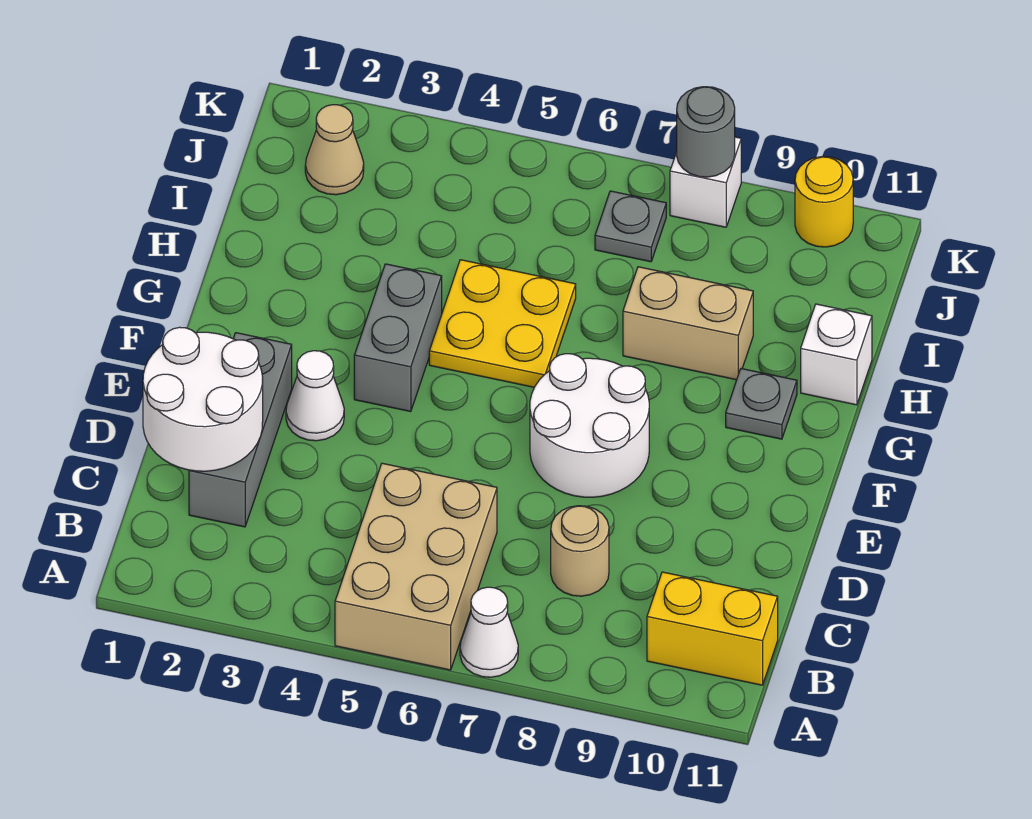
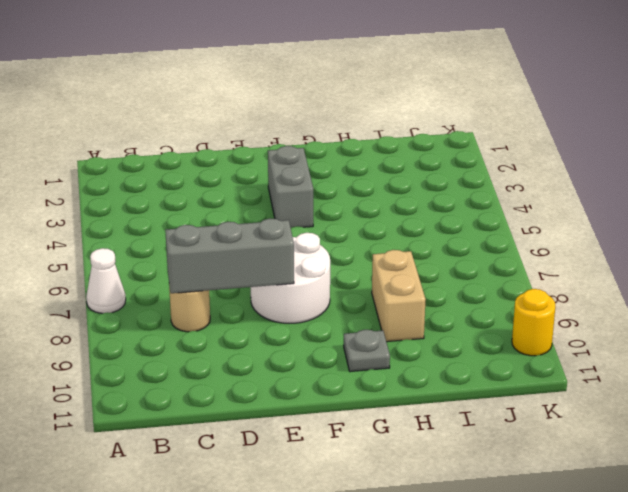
grey 1x3 brick [165,218,294,293] -> grey 1x3 brick moved to [189,333,292,527]
grey 1x2 brick [268,146,313,228] -> grey 1x2 brick turned to [354,264,442,412]
none -> tan 2x3 brick [335,463,497,670]
none -> yellow 1x2 brick [647,572,778,685]
none -> white 1x1 cone [286,351,344,441]

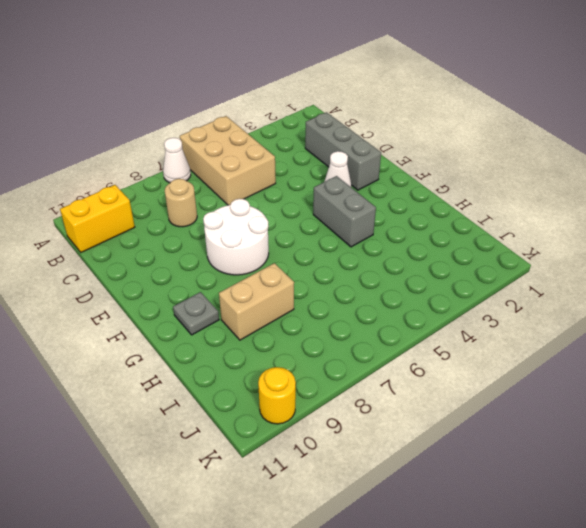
none -> yellow 2x2 plate [429,260,576,387]
none -> white 1x1 brick [801,304,872,405]
none -> tan 1x1 cone [305,105,364,195]

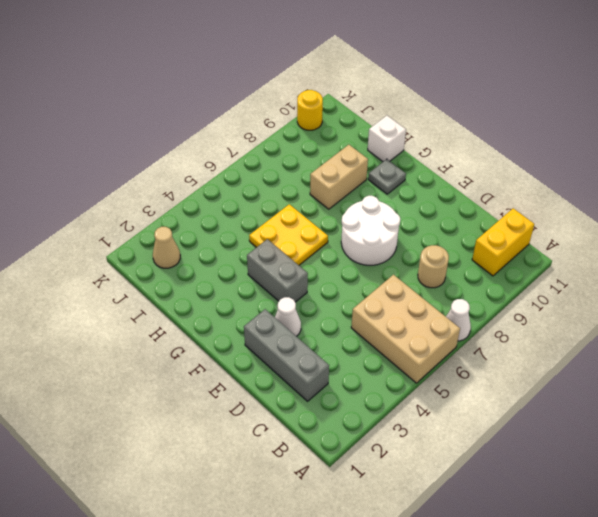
none -> grey 1x1 plate [595,191,666,262]
none -> white 1x1 brick [670,137,741,227]
none -> white 2x2 round brick [143,327,263,471]

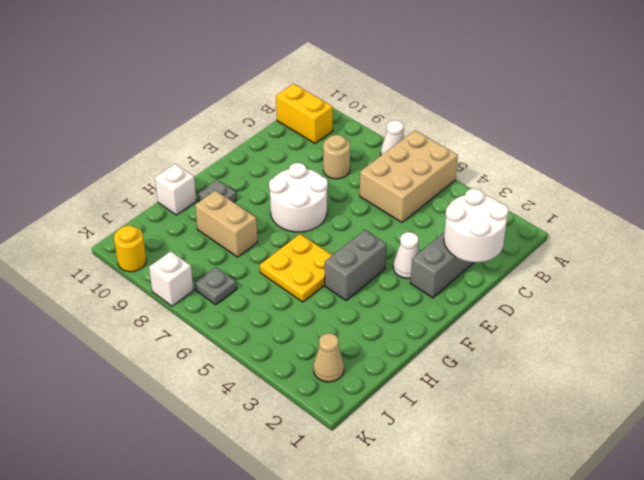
none -> grey 1x1 round brick [677,87,735,177]

